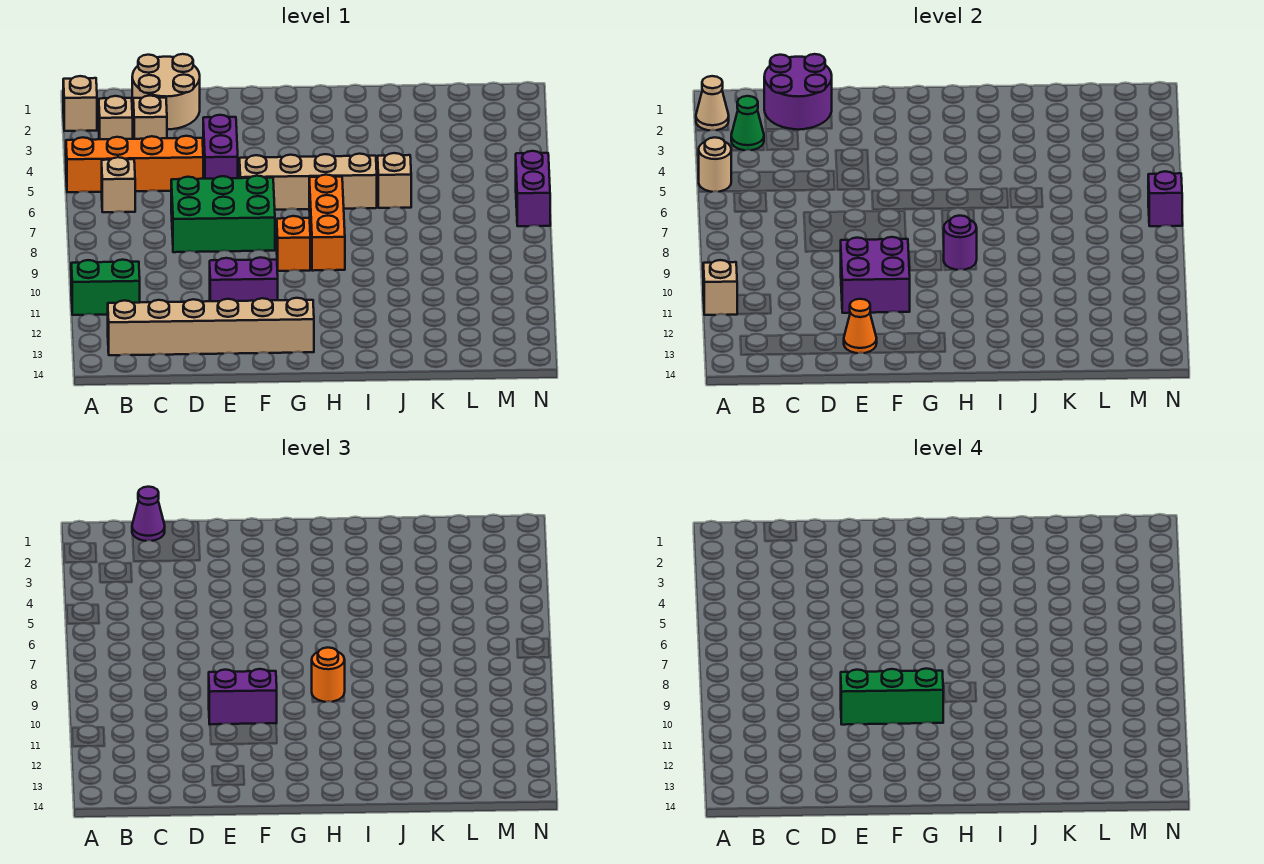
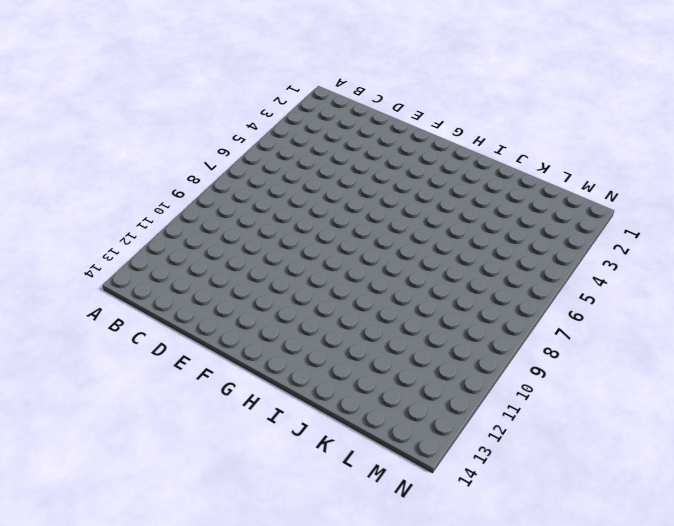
none -> tan 1x1 brick [63,76,97,131]
none -> orange 1x4 brick [66,136,203,192]
none -> green 1x2 brick [71,260,140,315]

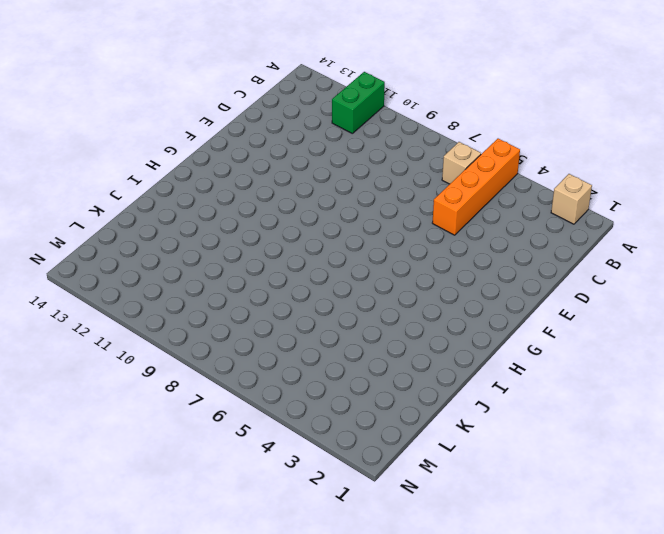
none -> tan 1x1 brick [99,96,133,139]
none -> tan 1x6 brick [108,298,314,355]
none -> tan 2x2 round brick [132,54,200,130]

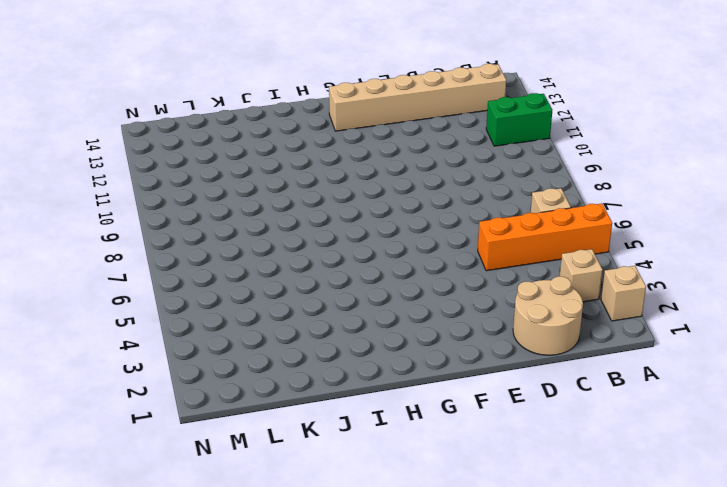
none -> tan 1x1 brick [133,96,167,139]
none -> green 2x3 brick [171,176,275,252]
none -> purple 1x2 brick [203,115,238,179]

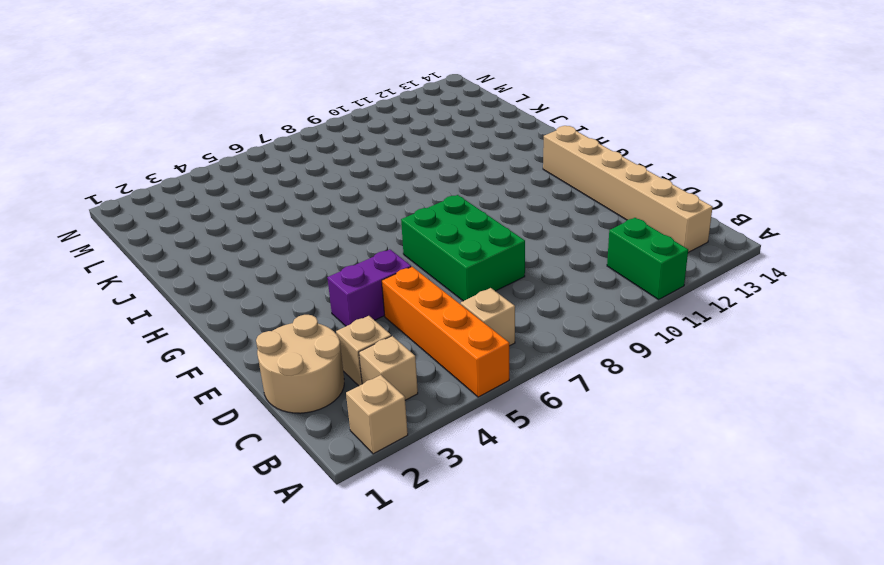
none -> purple 1x2 brick [210,257,278,301]
none -> tan 1x4 brick [240,154,377,210]
none -> orange 1x1 brick [277,216,310,271]

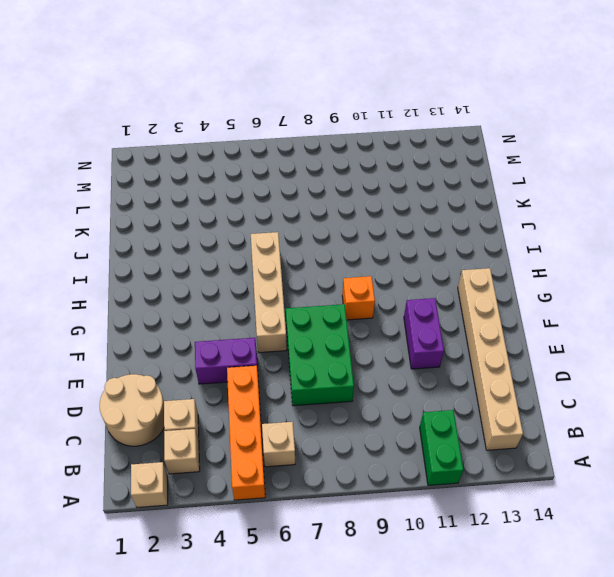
none -> orange 1x3 brick [309,175,345,271]
none -> tan 1x1 brick [378,153,411,208]
none -> purple 1x2 brick [516,151,550,226]

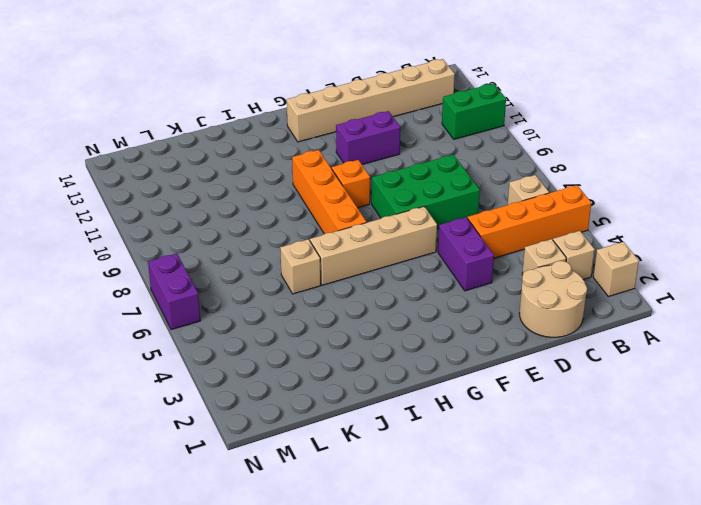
orange 1x4 brick [292,150,367,234] -> orange 1x3 brick [309,175,345,271]
none -> tan 1x1 cone [696,76,729,130]
none -> tan 1x1 round brick [699,137,731,192]
none -> tan 1x1 brick [703,260,737,315]

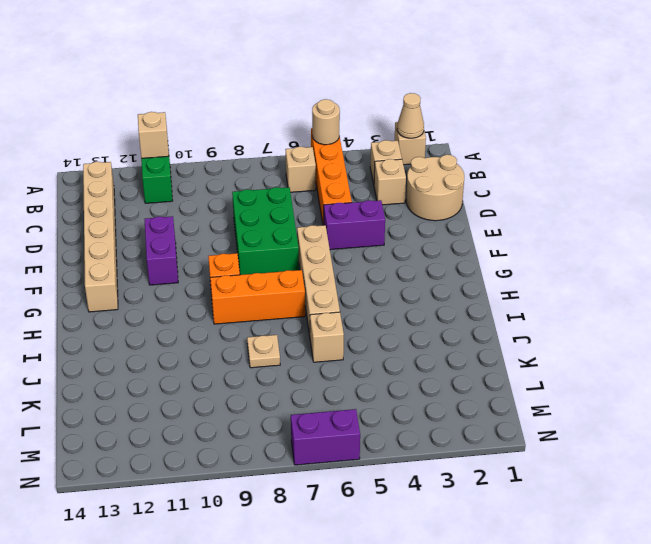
tan 1x1 plate [247,335,280,368] -> none
none -> green 1x1 cone [731,96,764,150]
none -> purple 2x2 round brick [764,54,832,130]
none -> purple 2x2 brick [841,237,910,313]

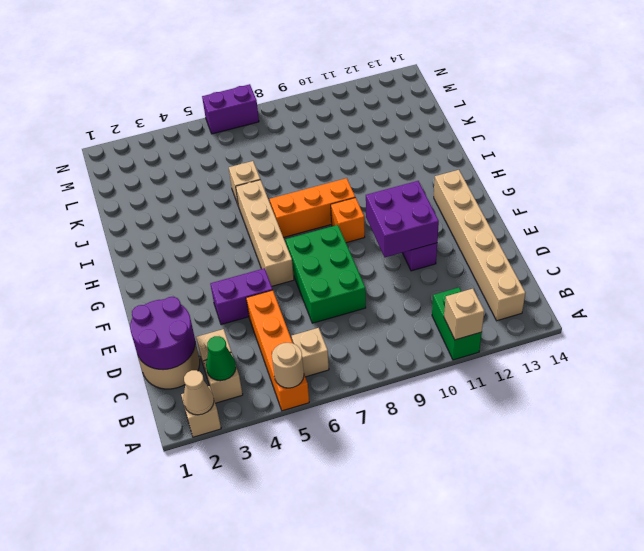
none -> orange 1x1 cone [844,299,877,353]
none -> purple 1x1 round brick [944,216,977,270]
none -> purple 1x1 brick [1148,171,1182,226]

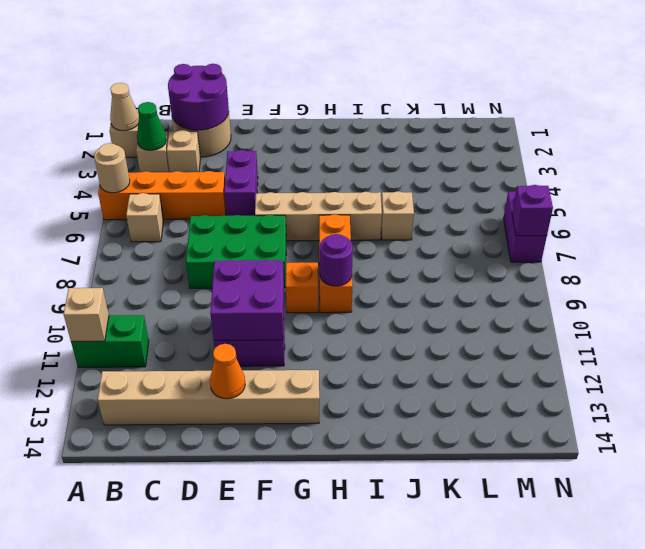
none -> purple 1x1 cone [132,487,165,541]
none -> purple 1x2 brick [209,669,277,724]
none -> orange 1x1 round brick [312,648,345,702]

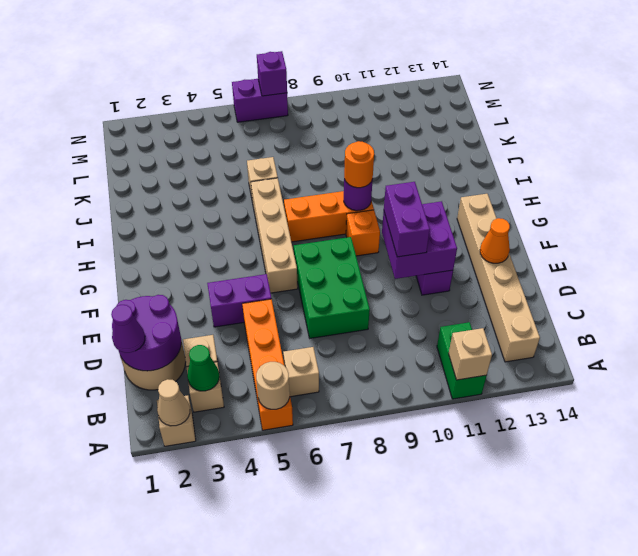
none -> green 1x3 brick [841,669,943,725]

